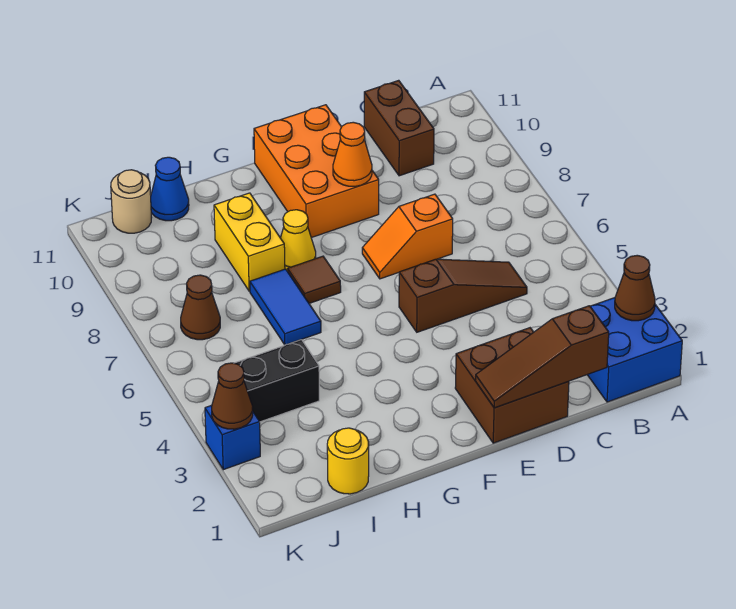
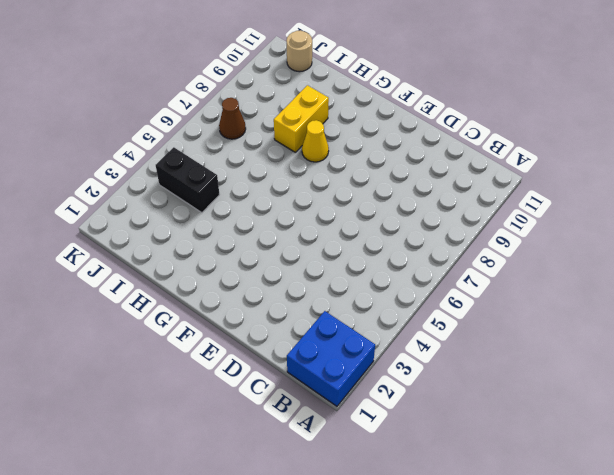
none -> brown 1x3 slope [399,259,527,332]
none -> brown 1x2 brick [364,80,434,176]
none -> brown 2x2 brick [455,328,569,443]

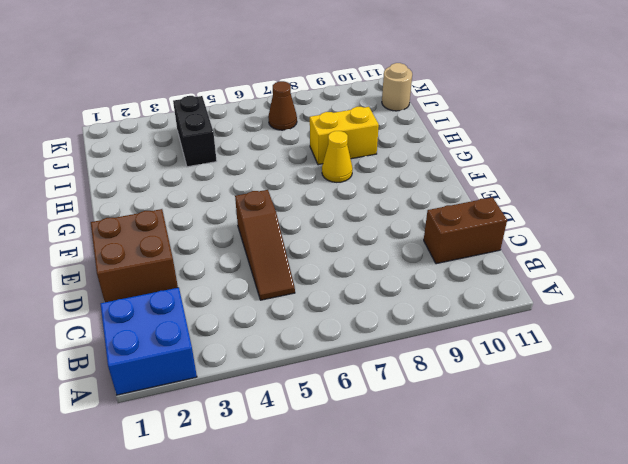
none -> orange 1x2 slope [362,194,453,279]
none -> orange 2x3 brick [254,105,379,238]
none -> brown 1x1 tile [288,256,341,303]

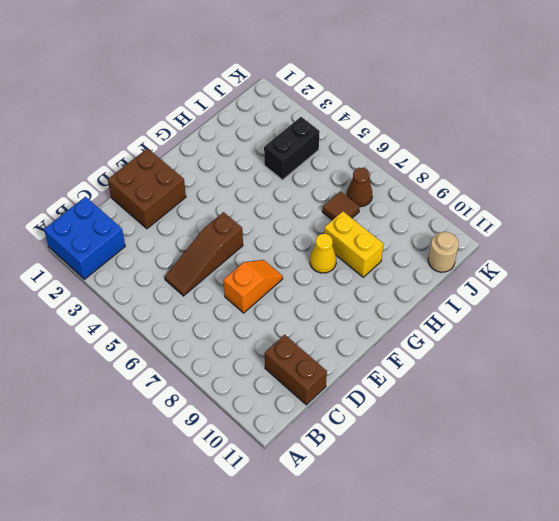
brown 1x1 tile [322,191,360,220] -> brown 1x1 tile moved to [288,256,341,303]
none -> orange 2x3 brick [254,105,379,238]
none -> blue 1x2 tile [250,269,321,345]
none -> yellow 1x1 round brick [327,428,369,494]

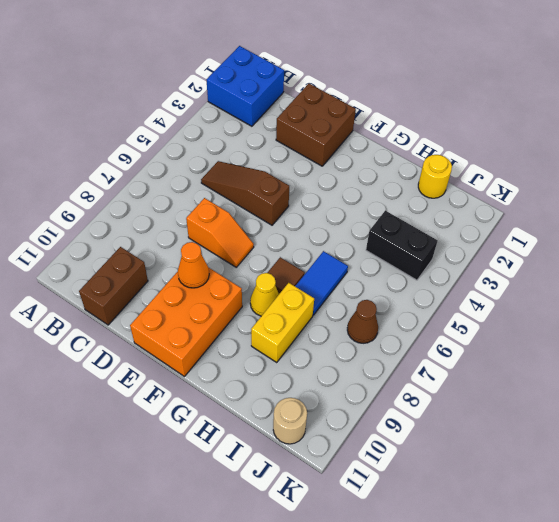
none -> blue 1x1 cone [151,157,189,221]
none -> blue 1x1 brick [205,405,260,470]
none -> brown 1x1 cone [615,255,655,321]

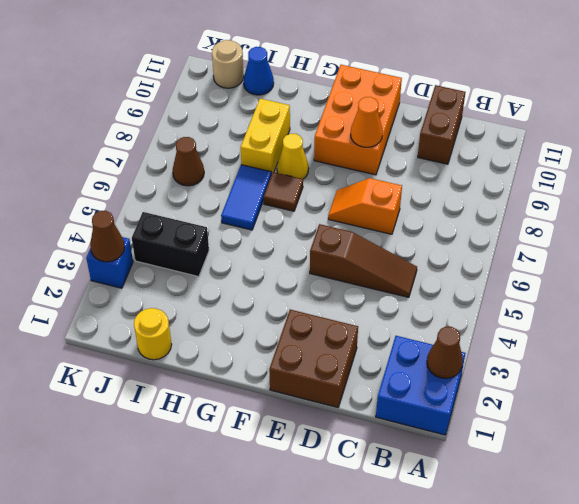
none -> brown 1x3 slope [476,306,609,408]

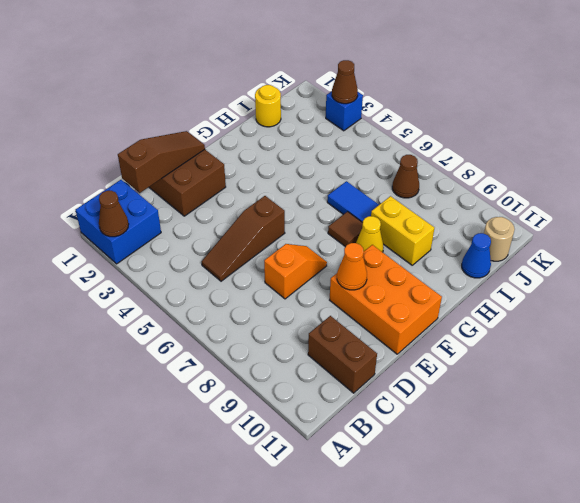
none -> black 1x2 brick [235,340,319,422]

